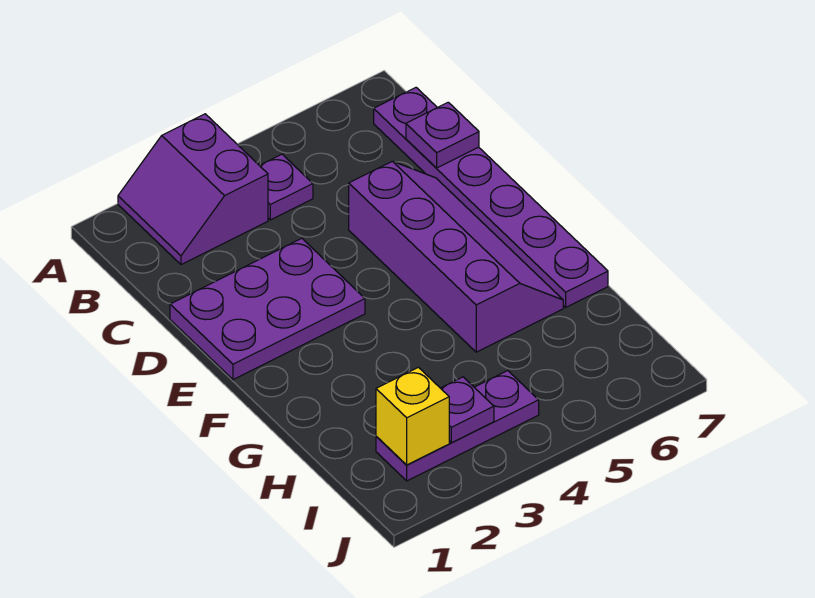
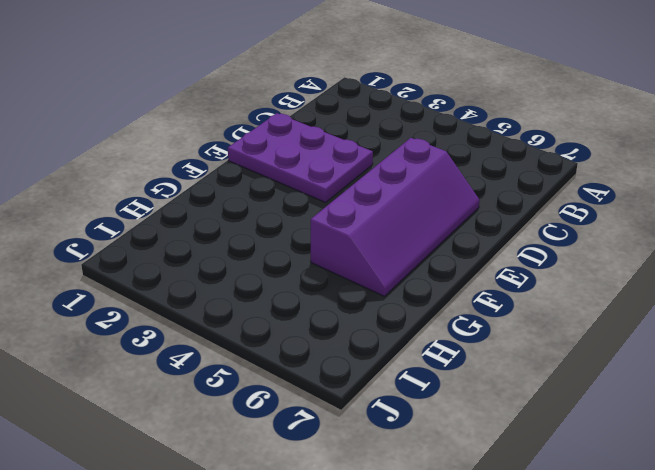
none -> purple 2x2 slope [118,114,268,265]
none -> purple 1x1 plate [259,154,313,220]

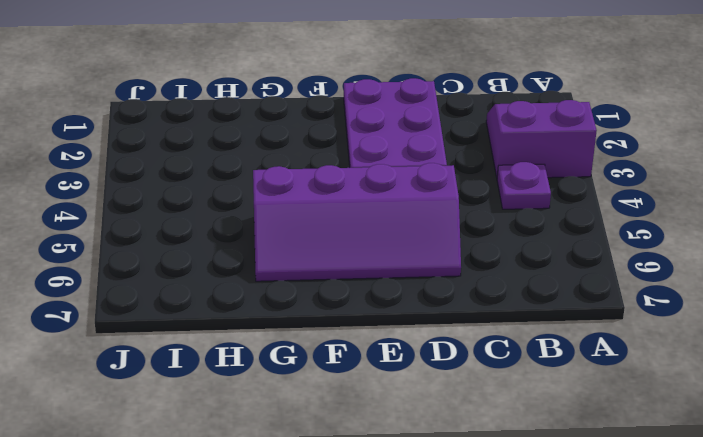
none -> purple 1x6 plate [374,88,608,307]
none -> purple 1x3 plate [376,371,539,481]

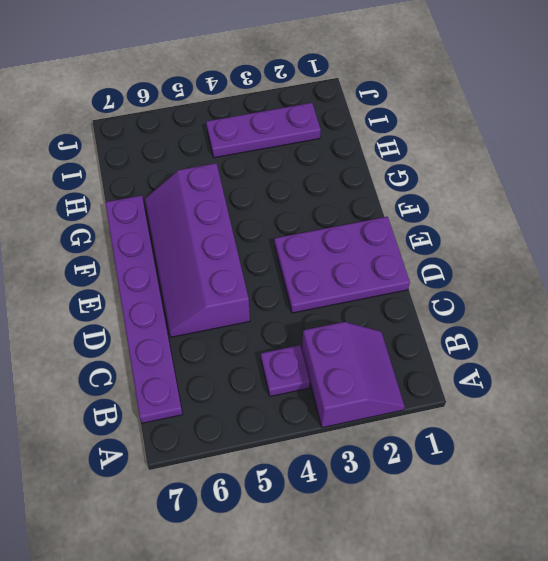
none -> purple 1x1 plate [406,102,479,168]
none -> yellow 1x1 brick [376,367,449,465]

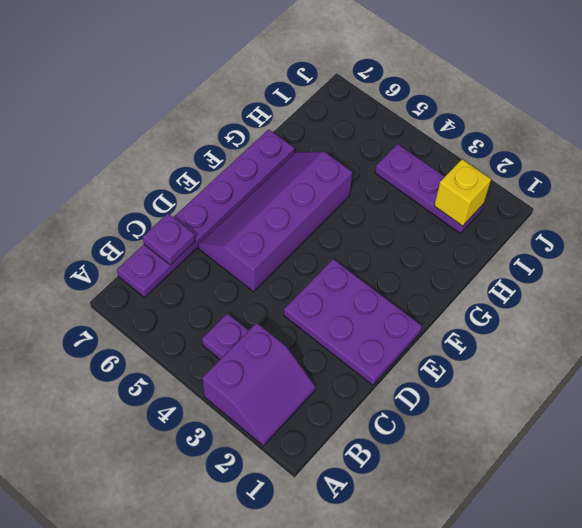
none -> purple 1x1 plate [441,377,494,443]

